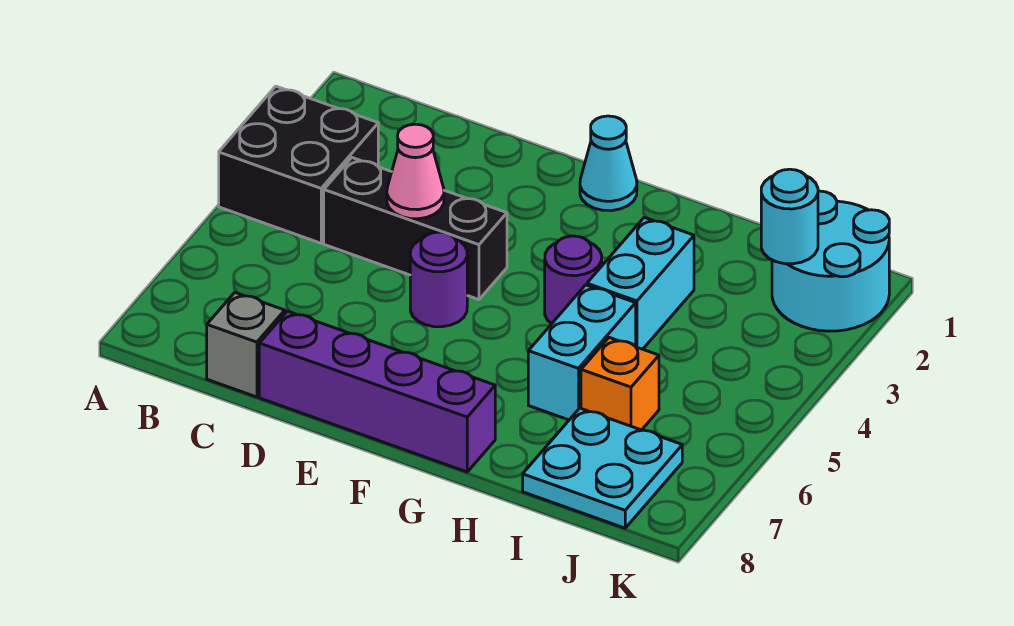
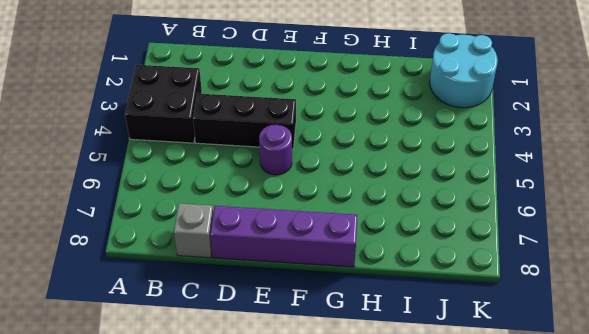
none -> cyan 1x1 cone [580,116,637,211]
none -> purple 1x1 round brick [545,236,602,324]
none -> cyan 1x2 brick [587,218,694,349]

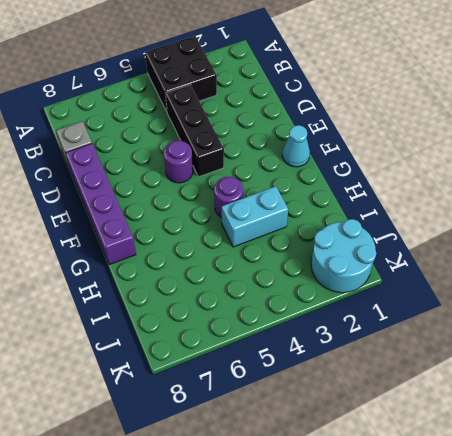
none -> cyan 1x2 brick [528,285,636,420]
none -> orange 1x1 brick [581,338,659,430]
none -> cyan 2x2 plate [523,408,682,528]

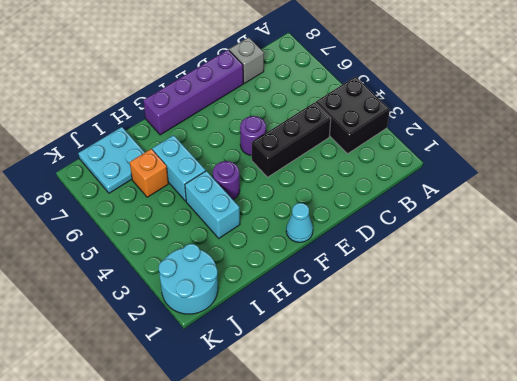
none -> pink 1x1 cone [387,124,444,219]
none -> cyan 1x1 round brick [761,169,818,264]

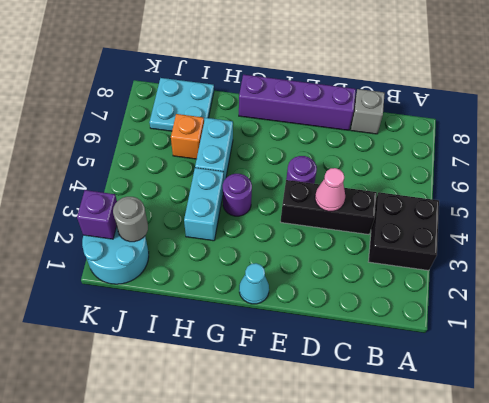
grey 1x1 round brick [113,197,148,242] -> cyan 1x1 round brick [761,169,818,264]
purple 1x1 brick [77,190,117,239] -> none

